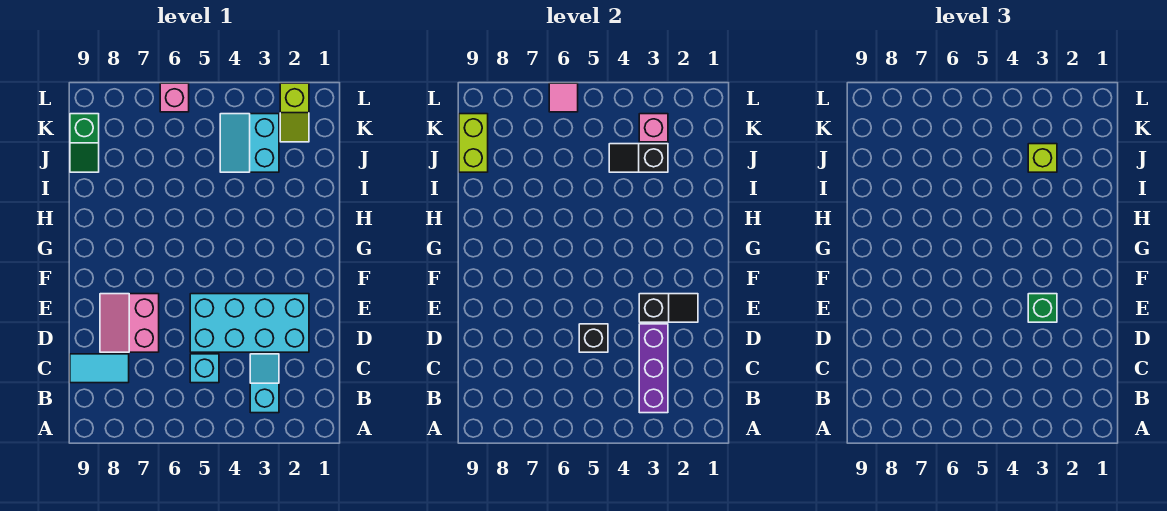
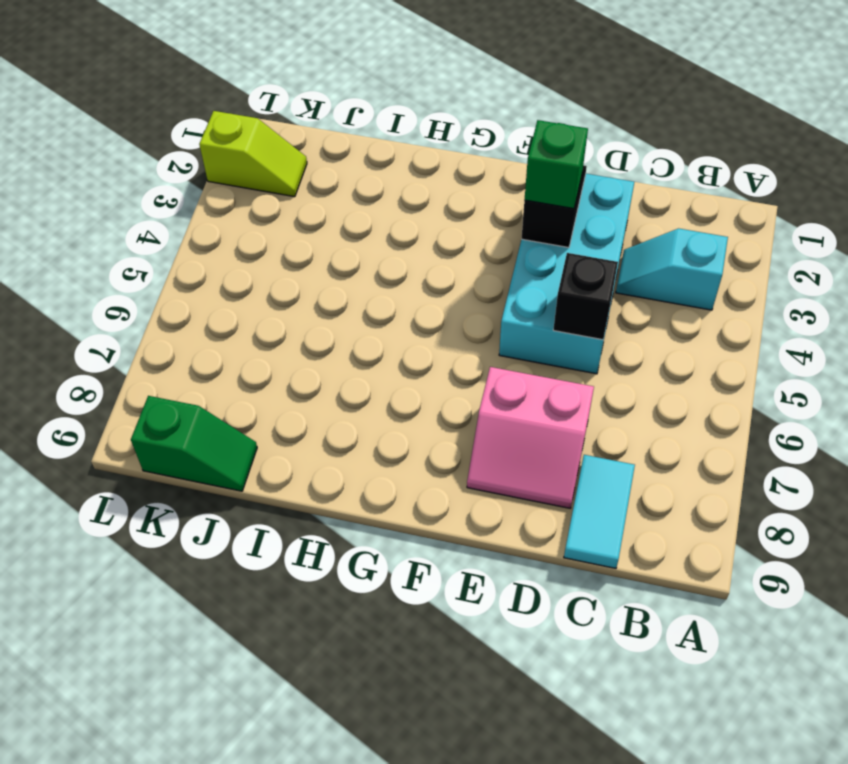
none -> cyan 1x1 brick [190,354,219,383]
none -> cyan 2x2 slope [220,114,279,172]
none -> pink 1x1 brick [160,83,189,112]

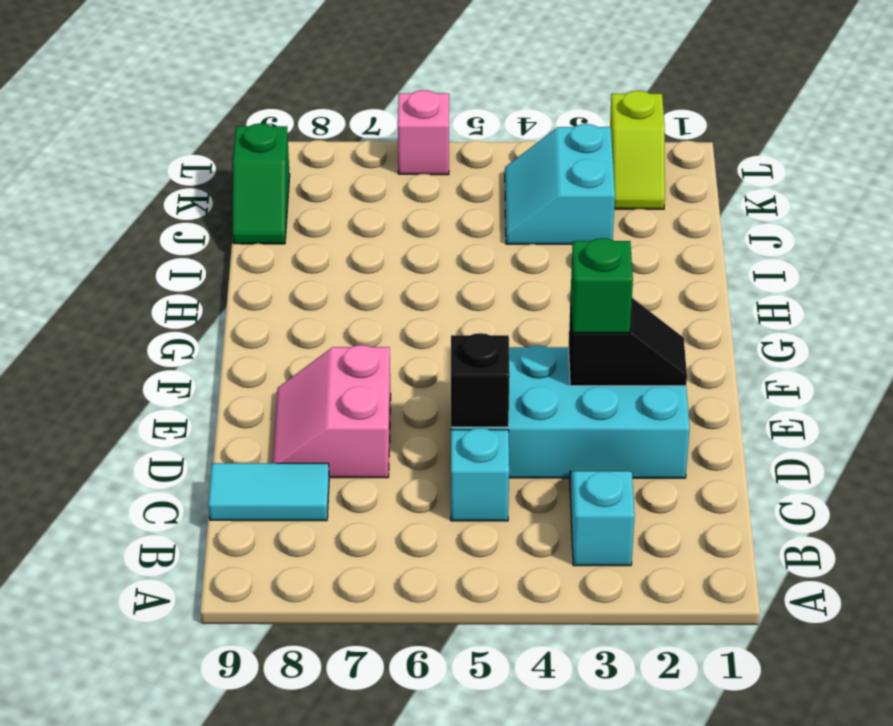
none -> purple 1x3 brick [639,324,668,413]
none -> black 1x2 slope [609,144,668,172]
none -> lime 1x2 brick [459,114,488,172]

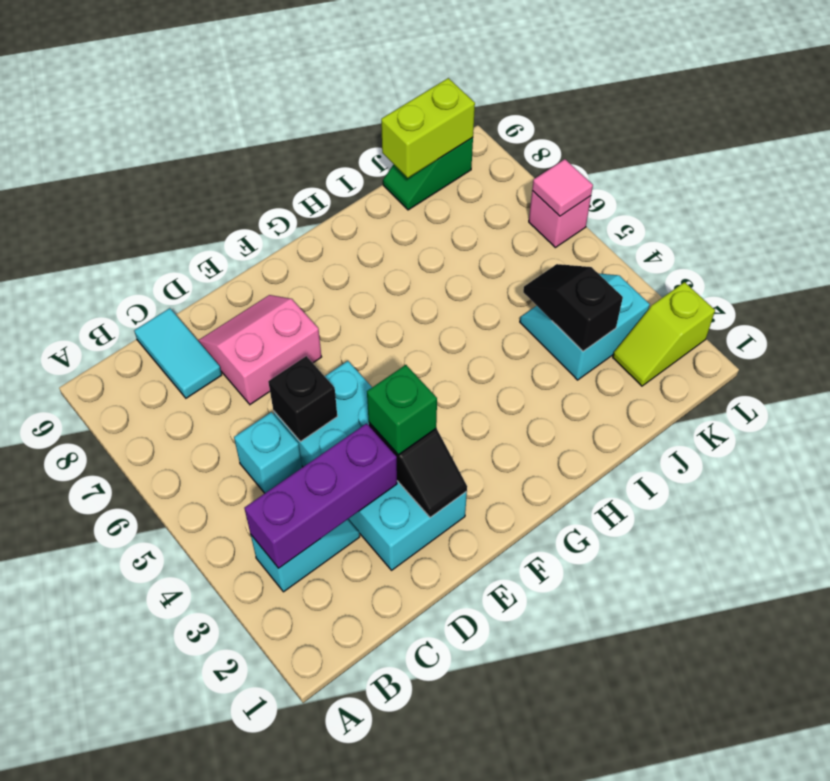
none -> pink 1x1 brick [639,114,668,142]
none -> lime 1x1 brick [1028,144,1057,172]

